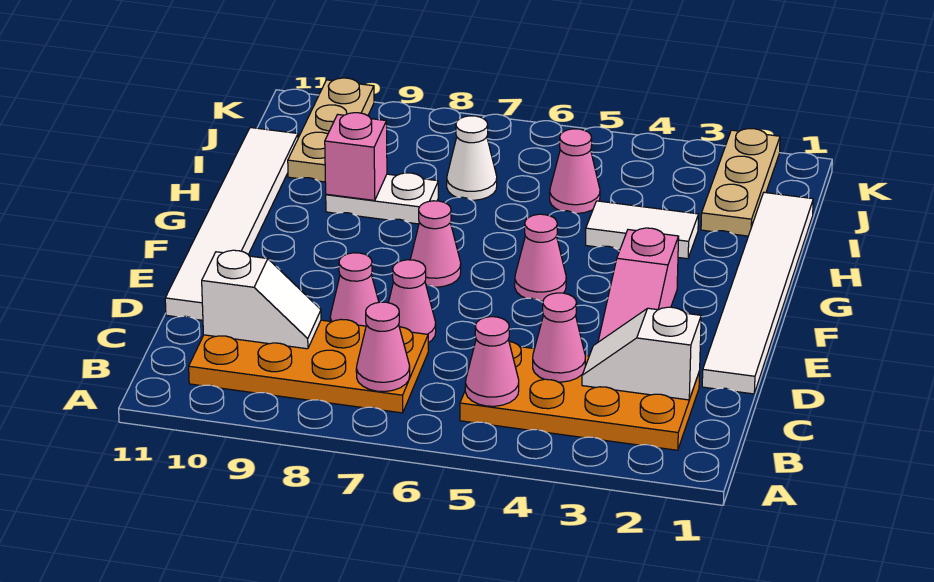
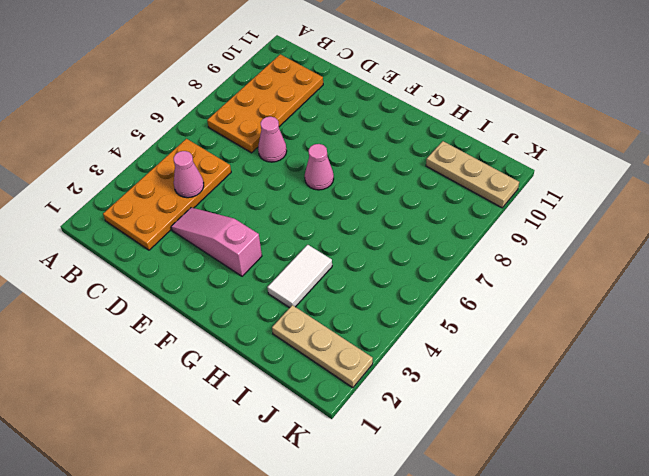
none -> white 1x6 tile [702,192,813,394]
none -> pink 1x1 cone [330,253,379,326]
none -> white 1x6 tile [165,128,298,320]

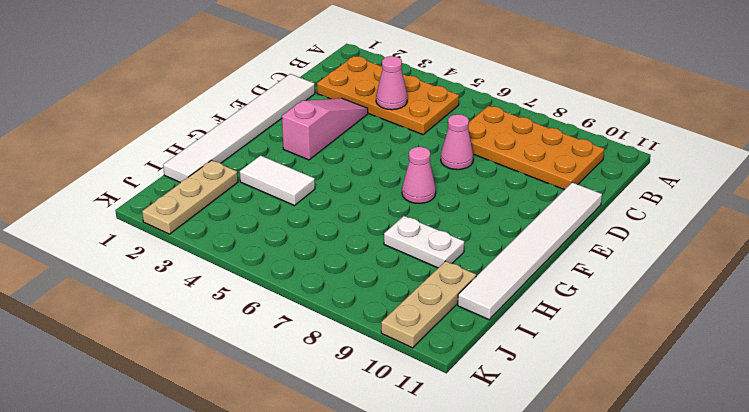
none -> pink 1x1 cone [330,253,379,326]
none -> pink 1x1 cone [515,214,566,301]
none -> pink 1x1 cone [550,129,600,214]

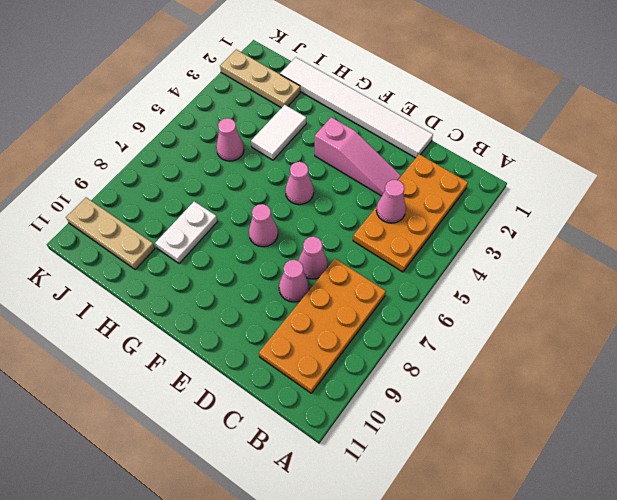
none -> white 1x6 tile [165,128,298,320]
none -> white 1x1 cone [447,116,497,200]
none -> pink 1x1 cone [465,317,519,406]

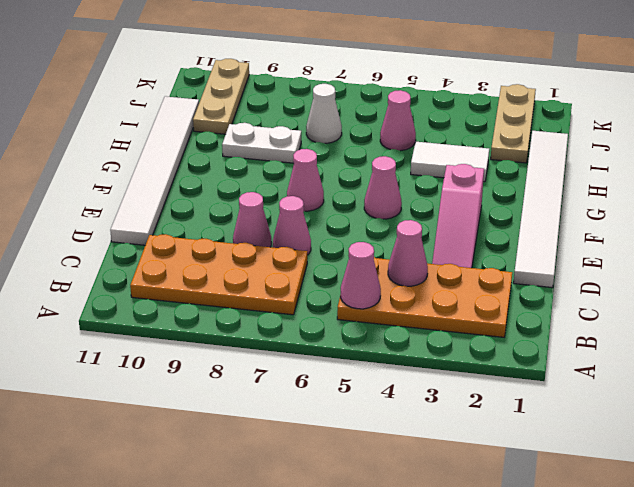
none -> pink 1x1 cone [356,302,410,392]
none -> white 1x2 slope [582,307,701,400]
none -> white 1x2 slope [202,250,321,349]

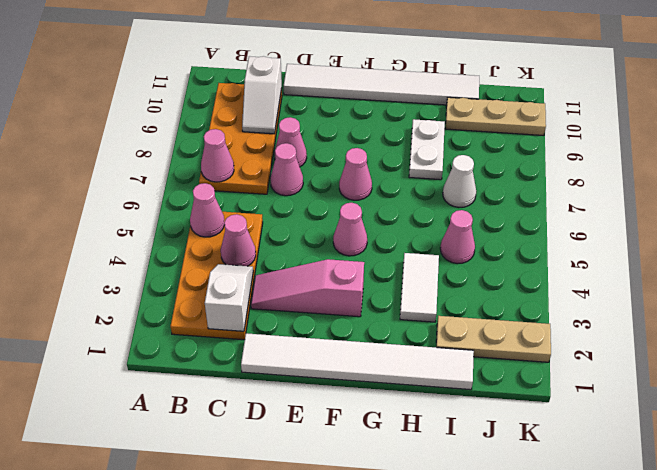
none -> pink 1x1 brick [325,113,387,201]

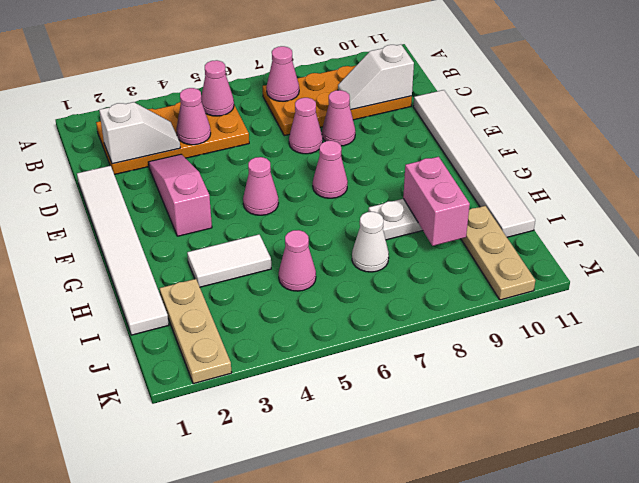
pink 1x2 brick [403,157,470,246] -> pink 1x1 brick [325,113,387,201]

